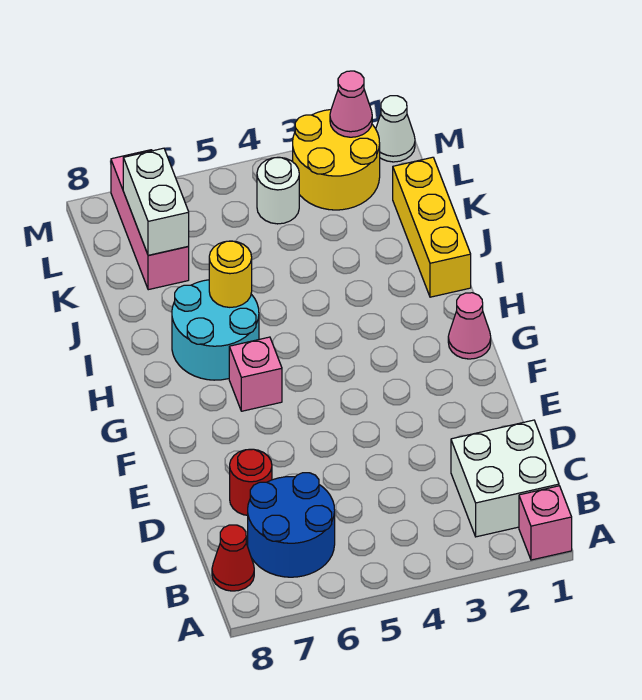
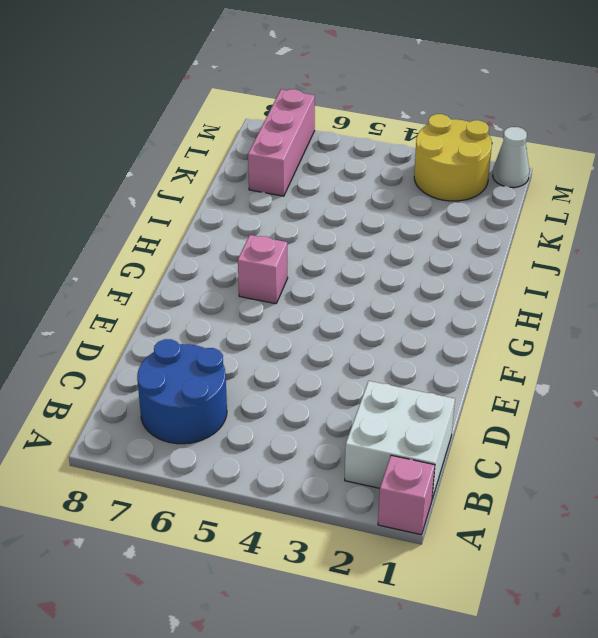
none -> red 1x1 cone [212,525,254,591]
none -> red 1x1 round brick [230,449,272,515]
none -> pink 1x1 cone [448,293,491,359]

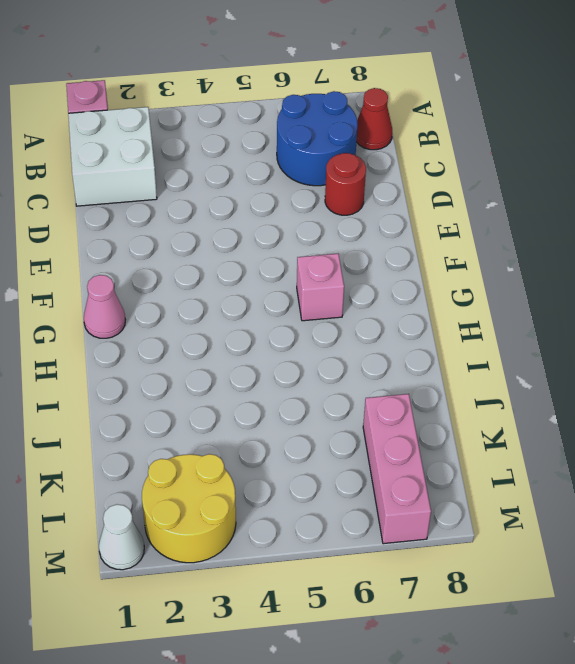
none -> cyan 2x2 round brick [172,280,259,380]
none -> yellow 1x3 brick [393,157,471,297]
none -> white 1x1 round brick [257,157,299,224]

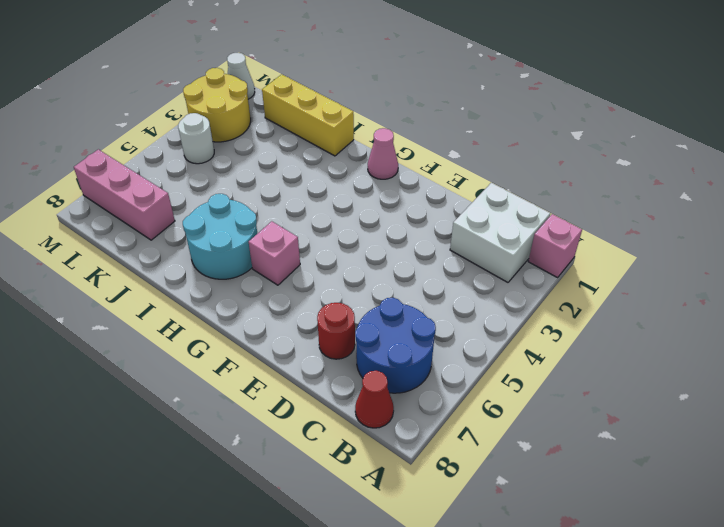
none -> yellow 1x1 round brick [209,241,252,307]
none -> white 1x2 brick [123,148,189,255]
none -> pink 1x1 cone [330,71,372,137]

